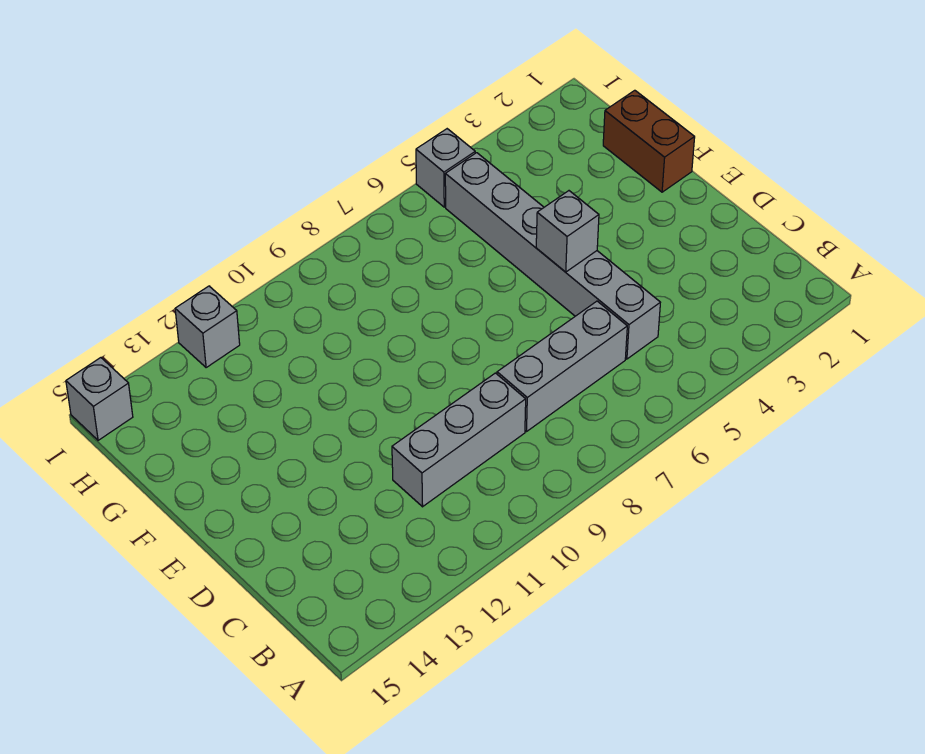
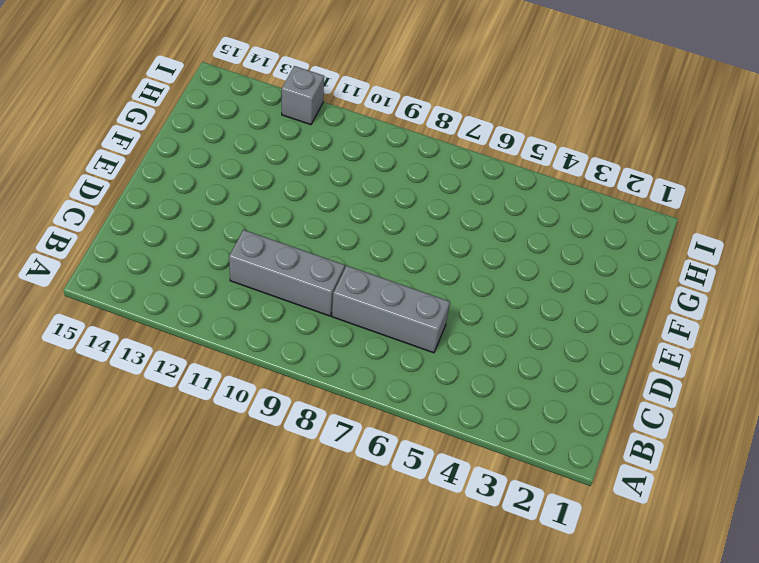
none -> grey 1x6 brick [445,153,660,359]
none -> brown 1x2 brick [603,90,695,192]

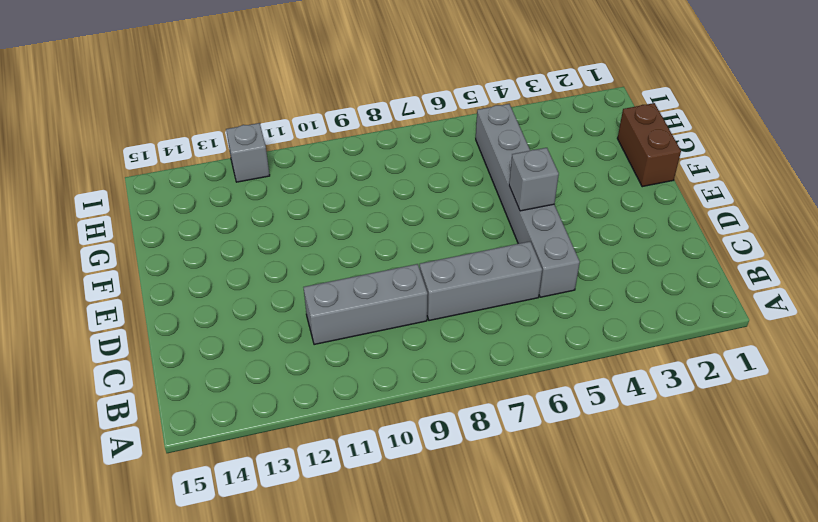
none -> grey 1x1 brick [416,129,475,207]
none -> grey 1x1 brick [66,358,133,440]

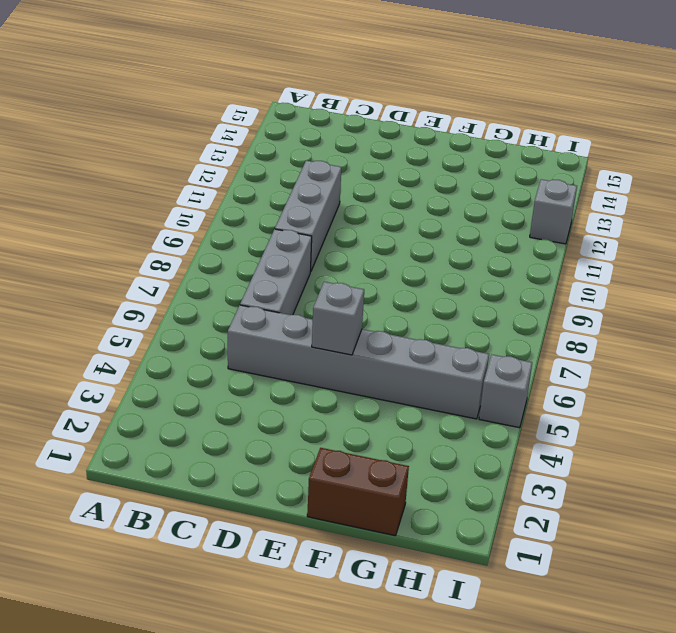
none -> grey 1x1 brick [66,358,133,440]

